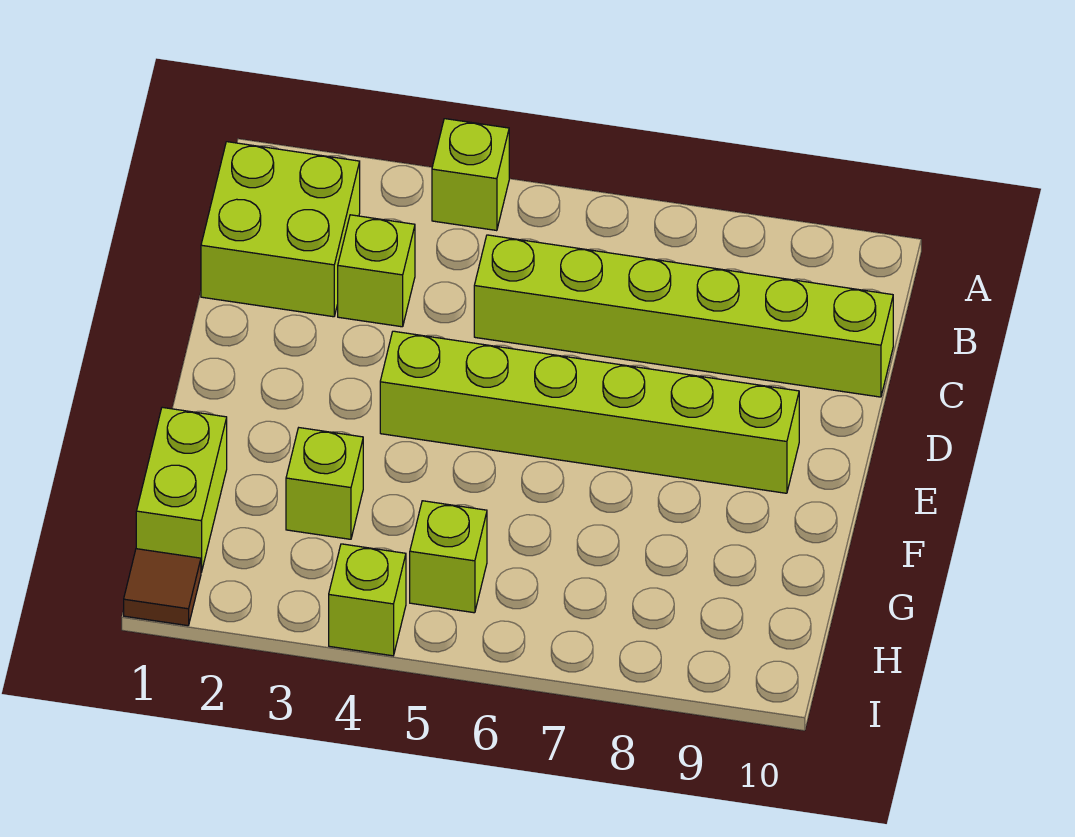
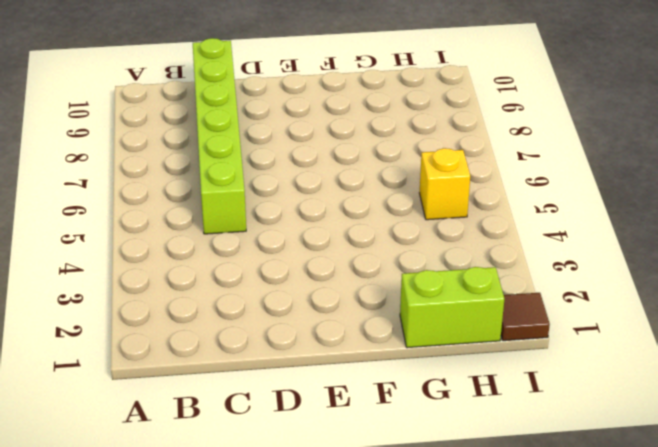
yellow 1x1 brick [420,148,470,220] -> lime 1x1 brick [410,501,487,613]
none -> lime 1x1 brick [432,119,509,231]
none -> lime 2x2 brick [201,142,360,317]

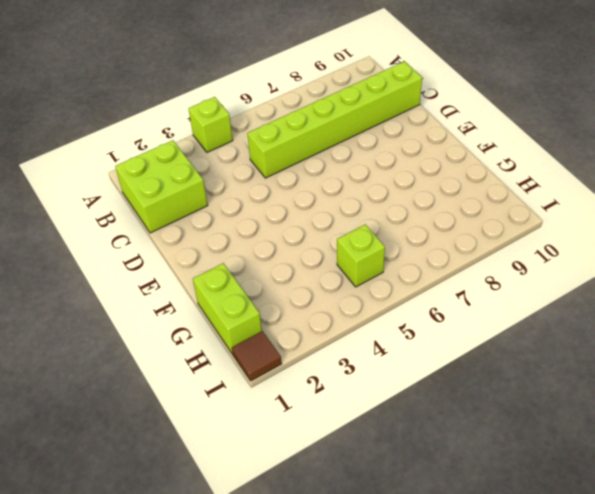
none -> lime 1x1 brick [338,215,415,327]
none -> lime 1x6 brick [380,331,799,493]

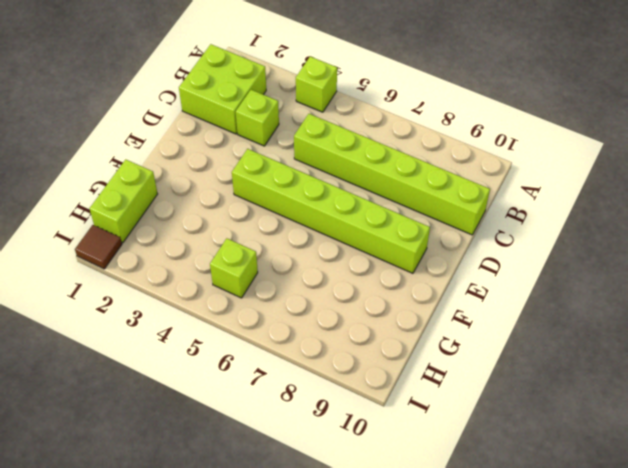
none -> lime 1x1 brick [286,428,363,539]
none -> lime 1x1 brick [329,544,406,656]

